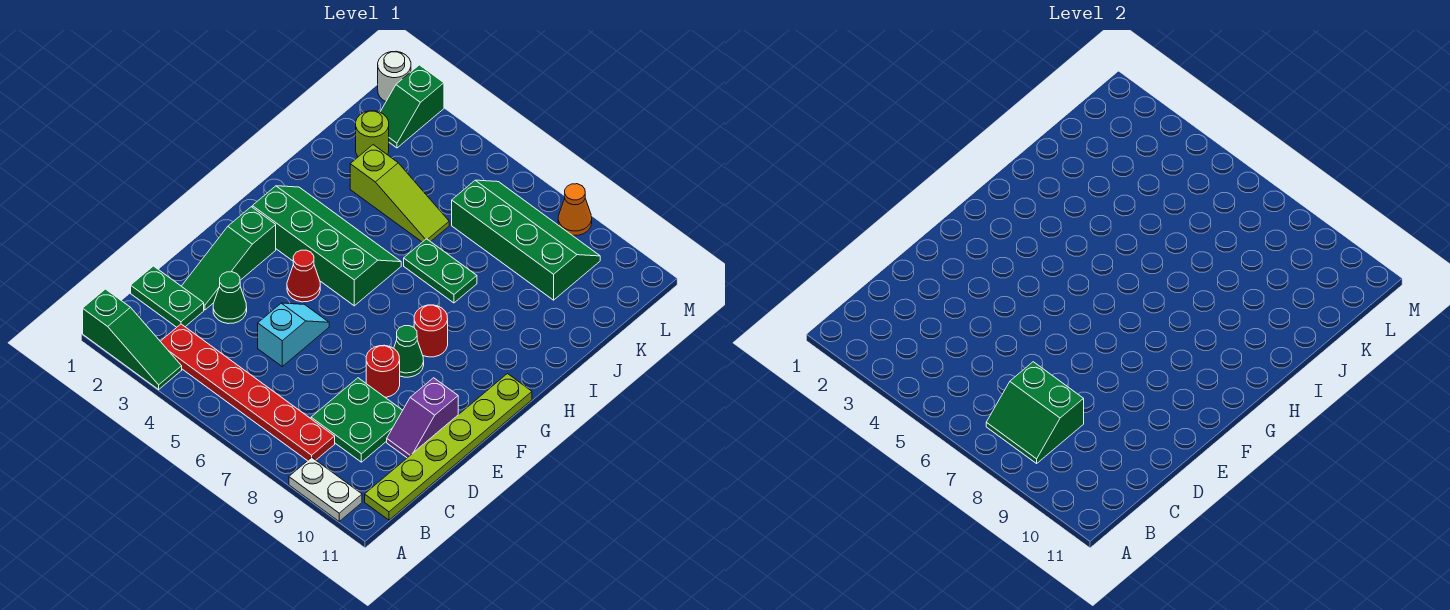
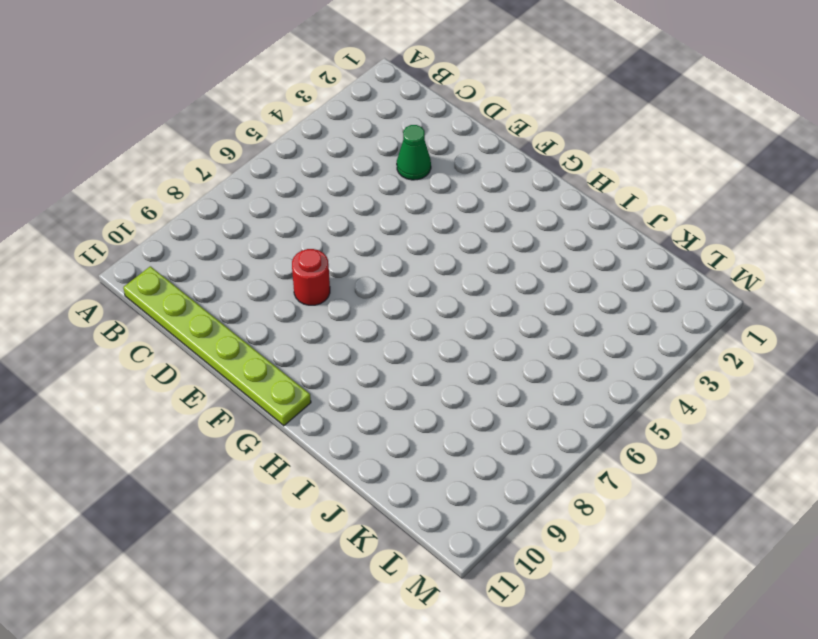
none -> green 1x3 slope [83,289,182,389]
none -> white 1x2 plate [289,457,362,521]
none -> red 1x6 plate [160,324,335,461]

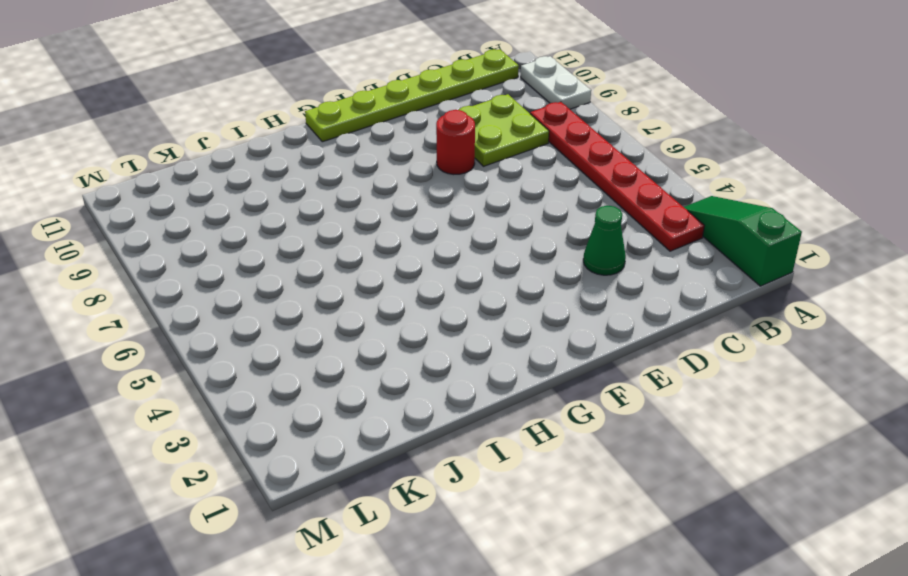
lime 2x2 plate [459,94,549,166] -> green 2x2 plate [311,378,403,462]
none -> green 1x2 plate [131,266,204,327]
none -> green 1x3 slope [182,207,276,310]
none -> cyan 1x2 slope [258,303,329,366]

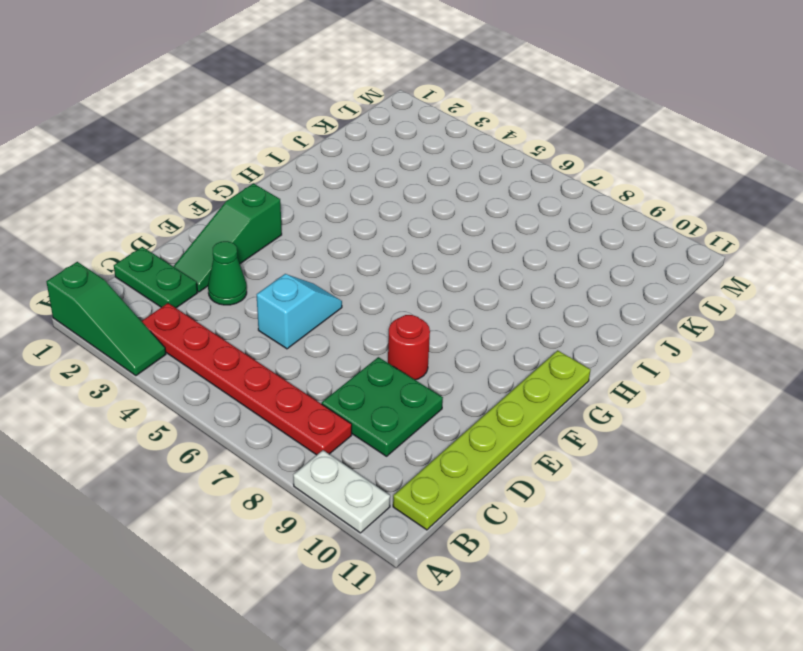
none -> purple 1x2 slope [387,378,458,458]
none -> red 1x1 cone [287,250,320,302]
none -> green 1x1 cone [394,326,424,377]

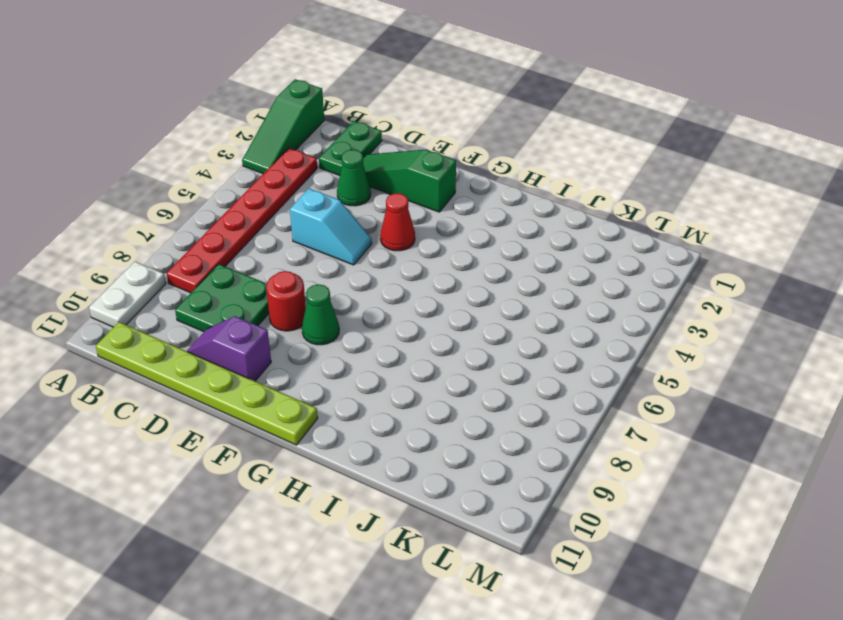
none -> green 2x4 slope [252,186,401,306]
none -> red 1x1 round brick [414,305,448,357]
none -> green 1x2 plate [404,239,477,303]

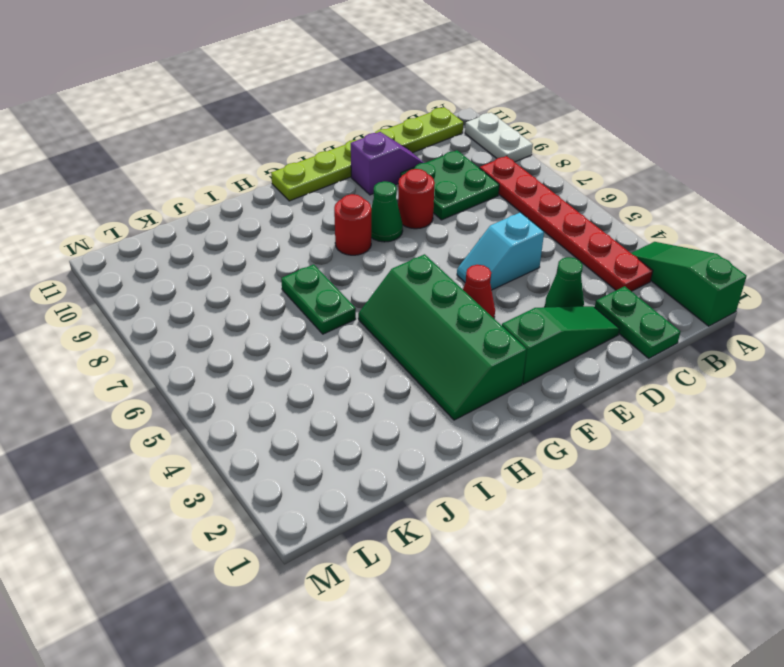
none -> lime 1x3 slope [350,145,449,242]
none -> lime 1x1 round brick [356,111,389,157]
none -> green 2x4 slope [452,180,600,300]

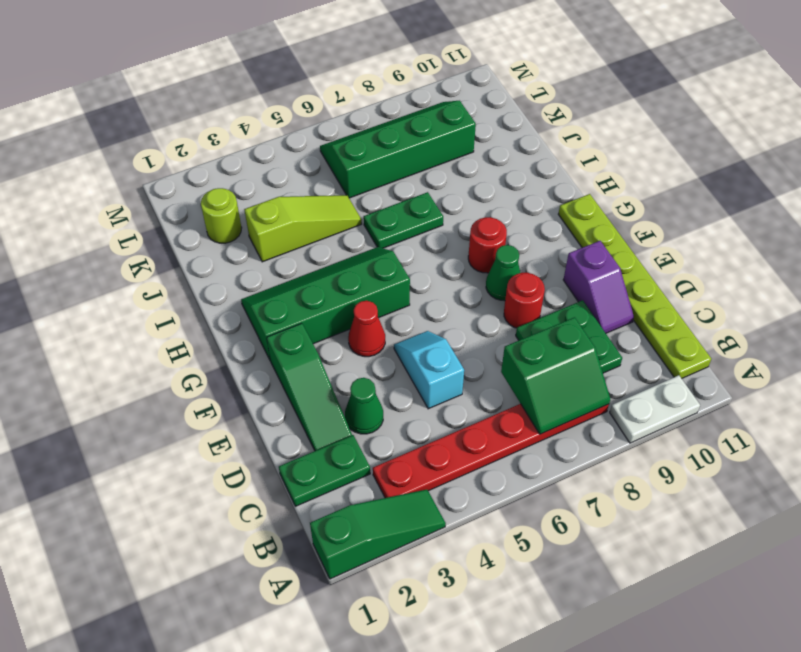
none -> green 1x2 slope [380,65,444,148]
none -> white 1x1 round brick [378,51,411,101]
none -> orange 1x1 cone [558,184,592,236]

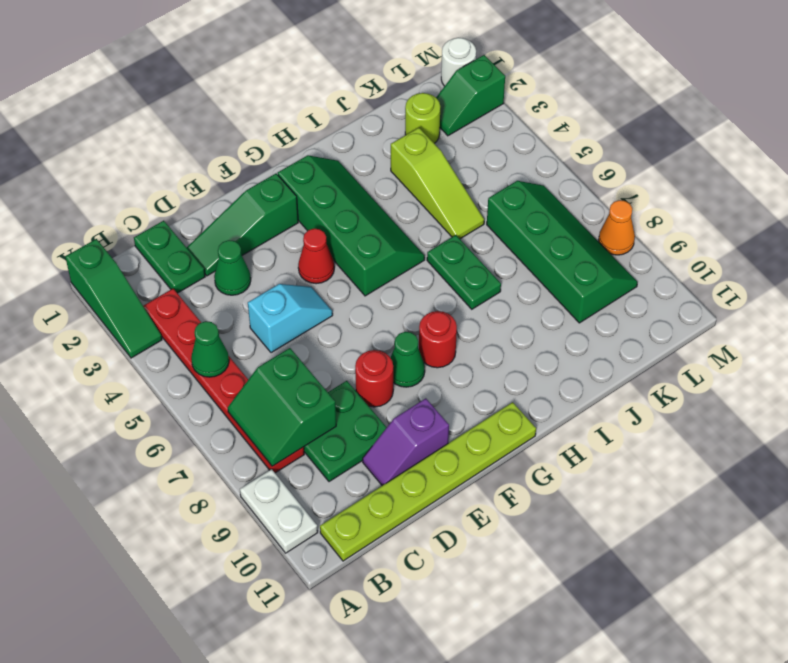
green 1x1 cone [191,321,229,377] -> none

